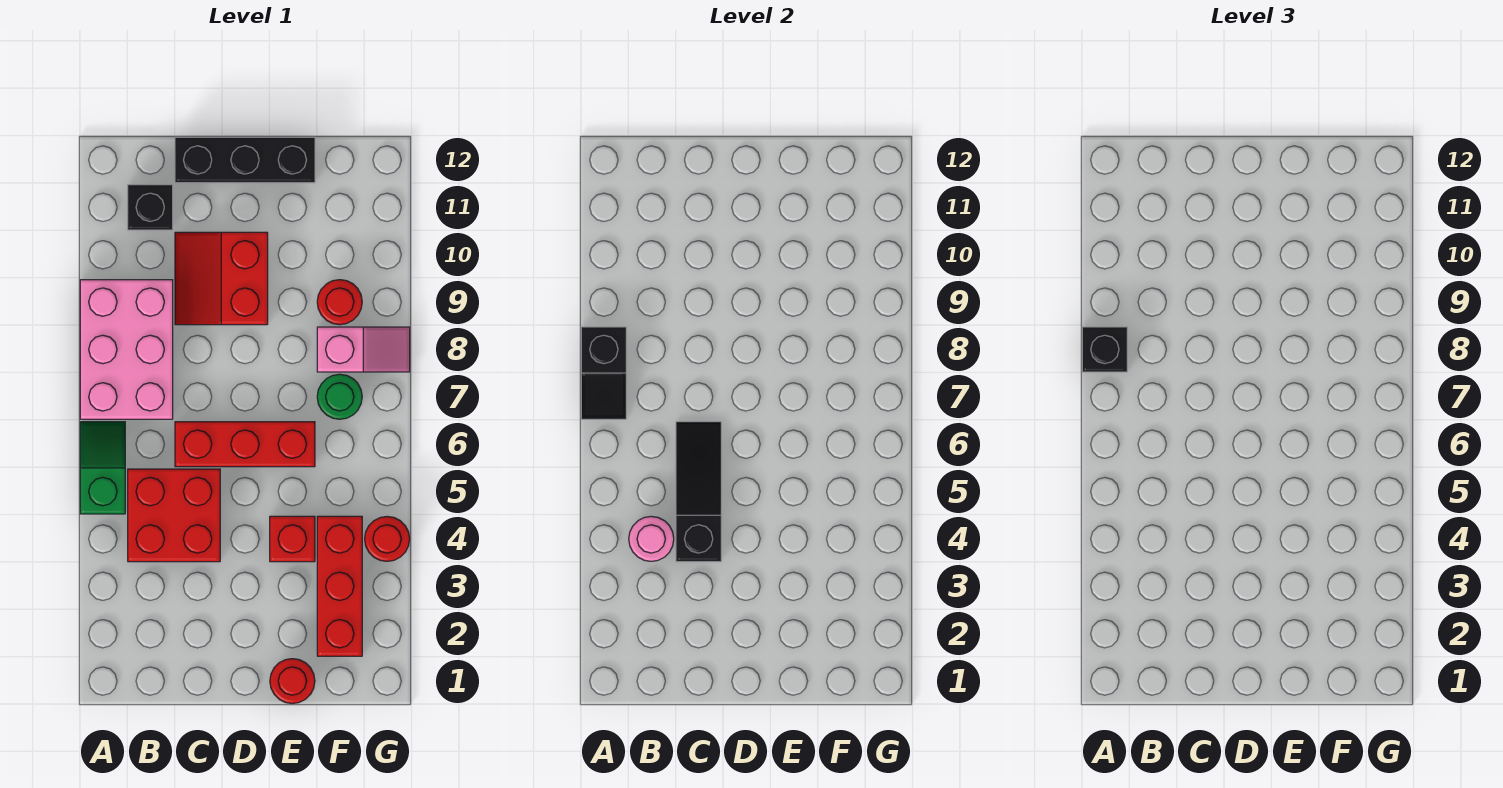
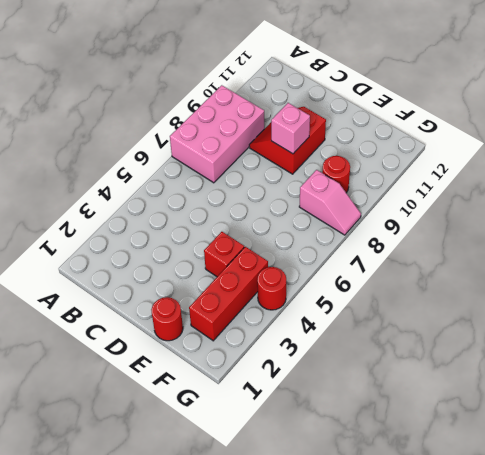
pink 1x1 brick [271,103,310,154] -> none
none -> green 1x2 slope [80,422,125,514]
none -> red 2x2 brick [128,469,220,562]
none -> black 1x1 brick [128,185,173,230]

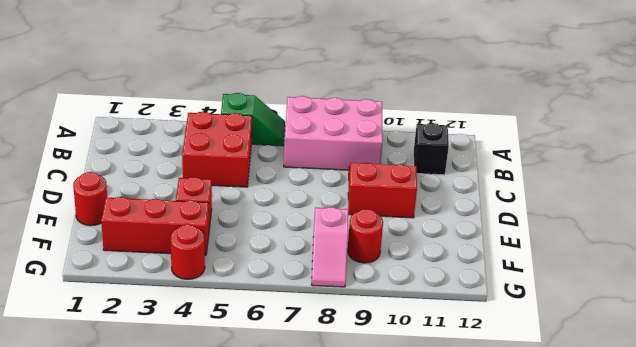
none -> red 1x3 brick [175,422,315,467]
none -> black 1x3 brick [175,137,315,183]
none -> green 1x1 round brick [317,374,362,419]

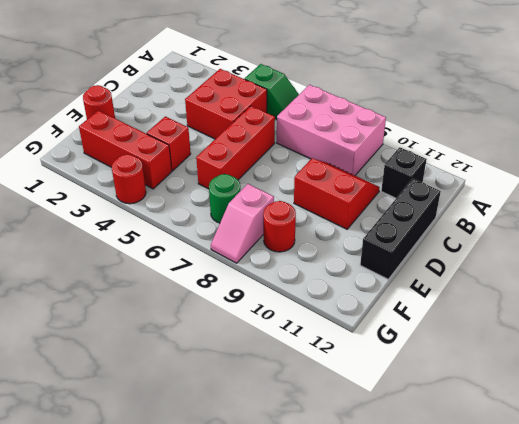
none -> black 1x2 slope [581,327,626,419]
none -> pink 1x1 round brick [629,516,674,561]
none -> black 1x3 slope [676,422,721,562]

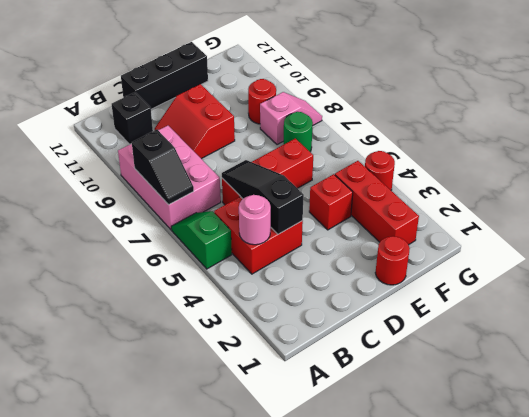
none -> black 1x1 brick [1082,327,1127,372]

